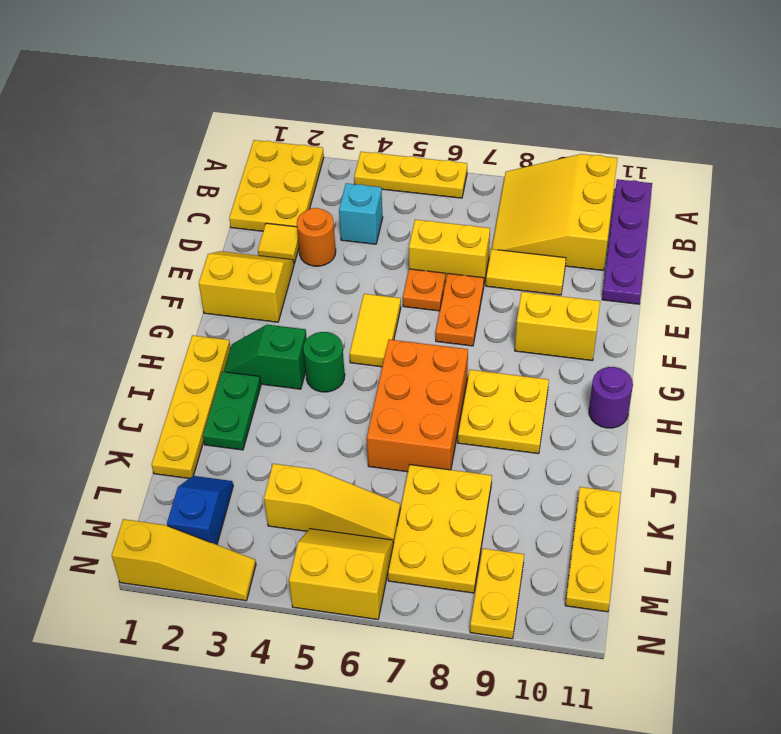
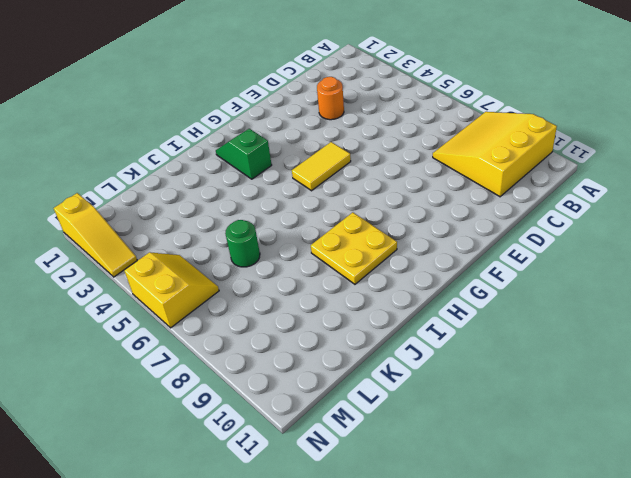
green 1x1 round brick [225,220,260,267] -> green 1x1 round brick moved to [303,332,345,392]
none -> yellow 2x3 plate [229,140,324,231]
none -> yellow 1x3 plate [354,152,467,198]
none -> purple 1x4 plate [602,179,652,304]

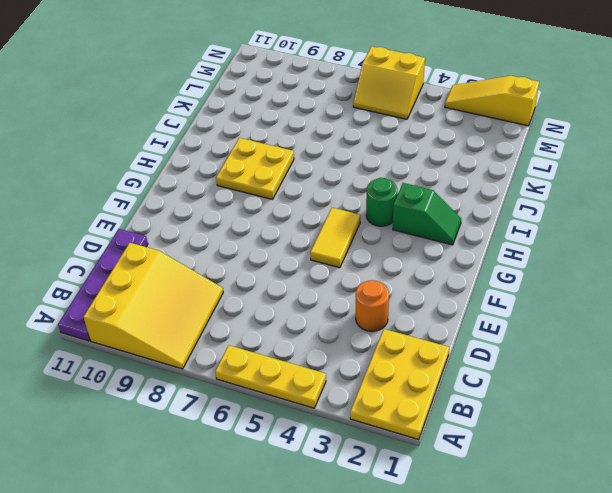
none -> cyan 1x1 brick [339,183,383,244]
none -> yellow 1x1 tile [258,223,299,264]
none -> yellow 1x2 brick [409,219,490,283]

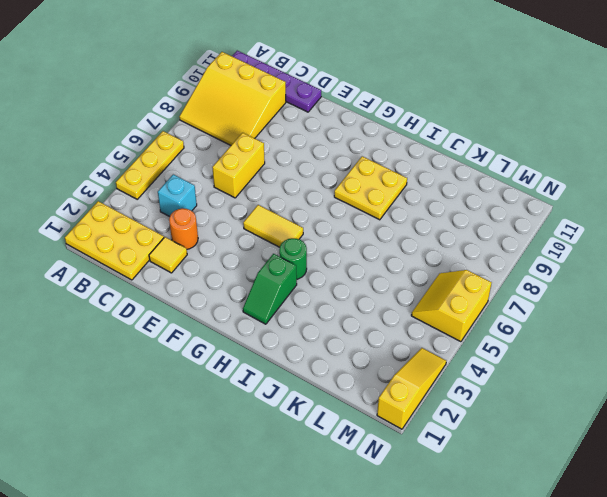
none -> yellow 1x2 tile [486,249,566,295]
none -> yellow 2x2 slope [199,251,294,322]
none -> orange 1x1 plate [403,269,445,311]

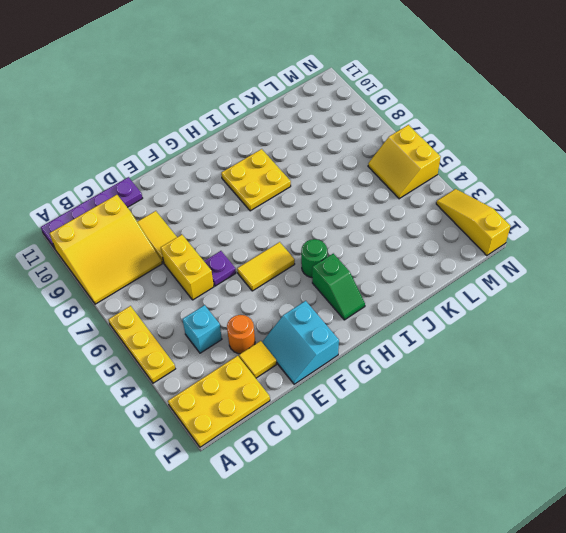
cyan 2x2 slope [262,301,339,384] -> yellow 2x2 slope [199,251,294,322]
purple 1x1 plate [204,251,236,286] -> orange 1x1 plate [403,269,445,311]
none -> orange 1x2 plate [436,274,484,346]
none -> yellow 1x2 brick [515,292,600,361]
none -> yellow 1x4 plate [152,335,230,478]

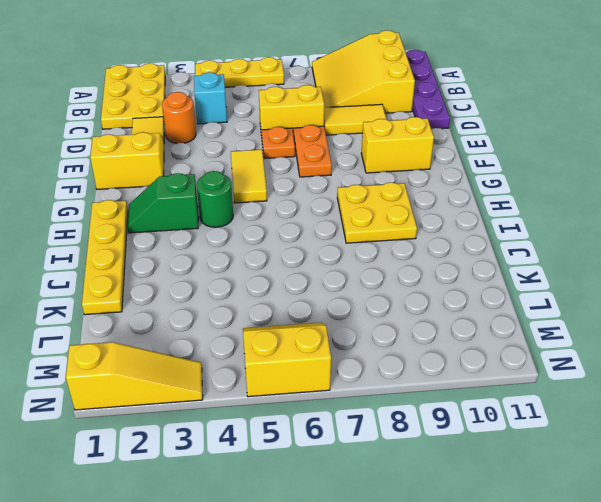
none -> orange 2x3 brick [367,339,468,472]
none -> purple 1x1 round brick [589,367,633,428]
none -> green 1x2 plate [203,372,261,450]

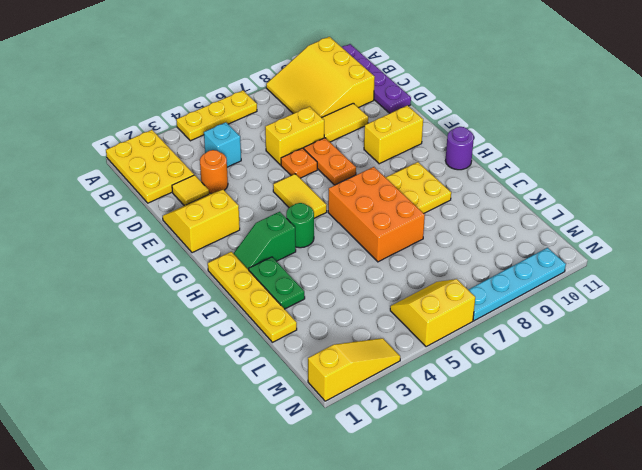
cyan 1x4 plate [468,248,566,321] -> yellow 1x2 plate [470,548,524,639]
none -> yellow 2x3 plate [388,465,492,593]
none -> yellow 1x3 plate [565,487,621,612]
none -> blue 1x2 slope [167,476,233,545]

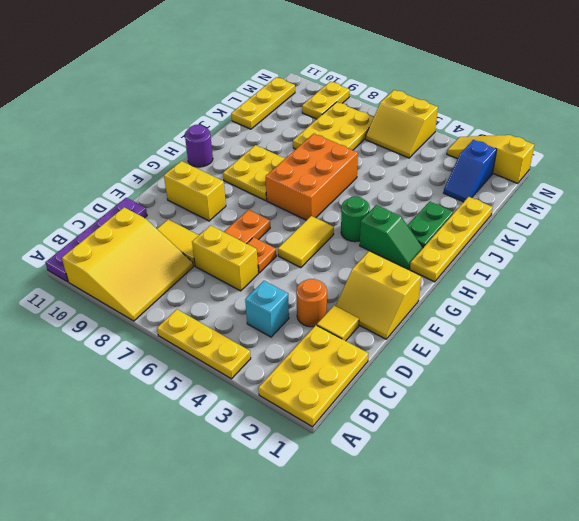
none -> yellow 1x3 slope [264,464,401,543]

